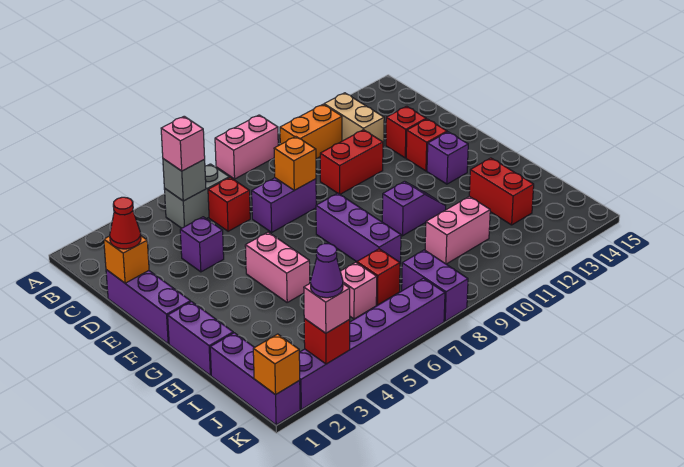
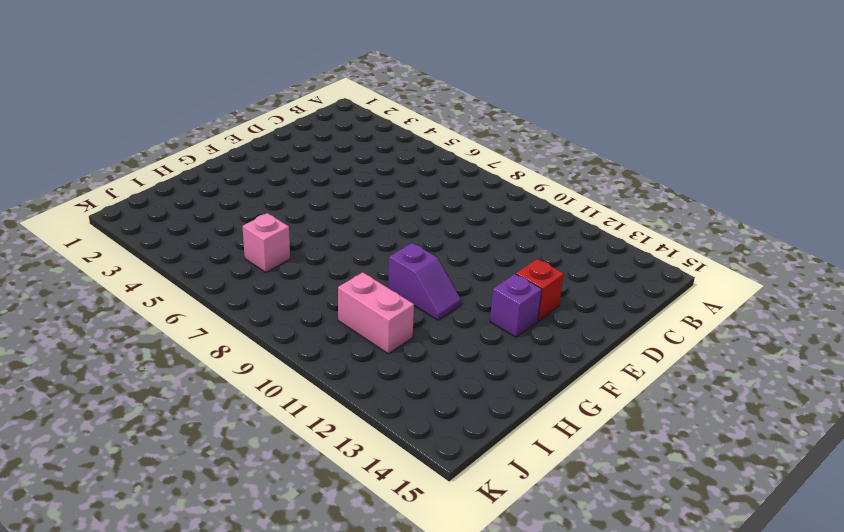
none -> pink 1x2 brick [215,115,278,179]
none -> grey 1x2 brick [164,164,229,228]
none -> orange 1x2 brick [280,104,342,159]
none -> tan 1x2 brick [324,93,384,146]

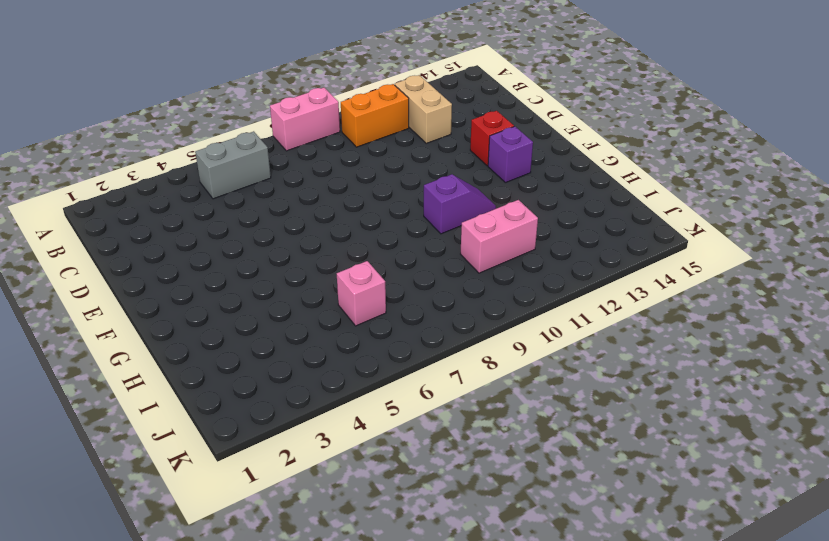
none -> red 1x1 brick [208,177,250,231]
none -> purple 1x3 brick [106,270,191,344]
none -> purple 1x1 brick [180,217,224,272]
none -> purple 1x2 brick [252,178,316,232]

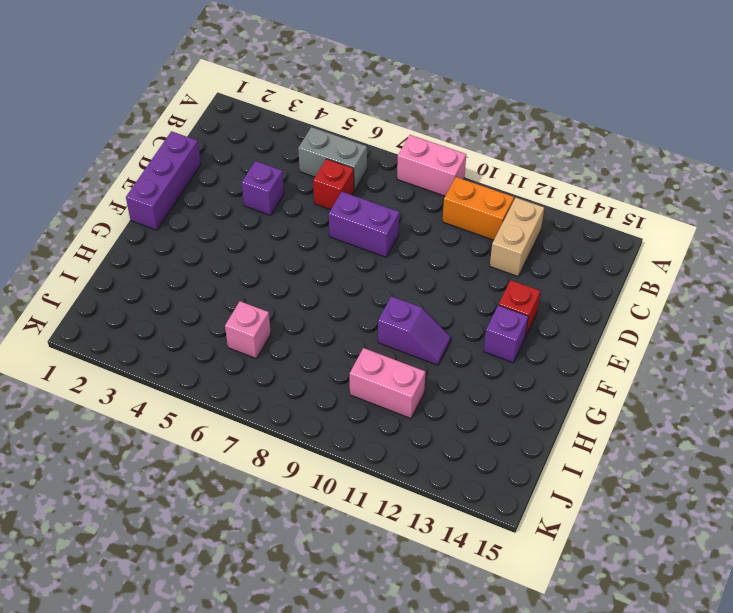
none -> red 1x2 brick [320,130,383,194]
none -> red 1x1 brick [386,106,426,158]
none -> pink 1x2 brick [245,232,310,302]
none -> purple 1x3 brick [316,193,401,264]

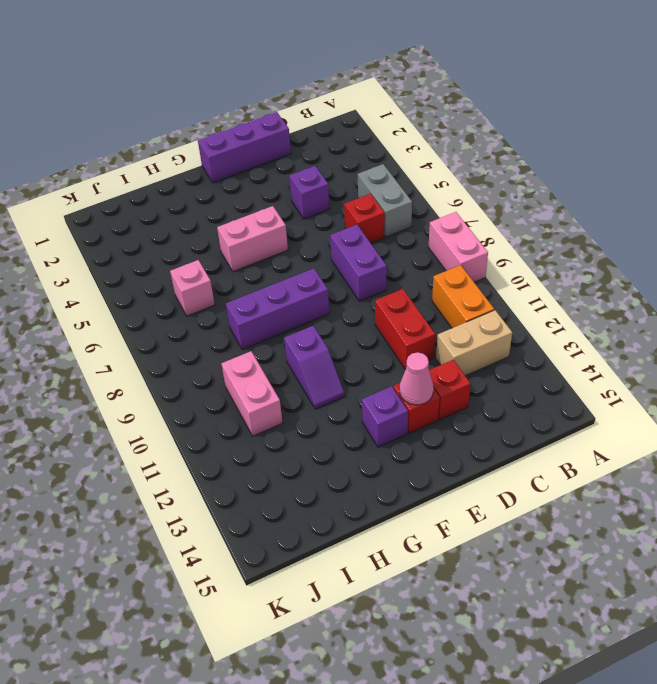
pink 1x1 cone [400,352,434,405] -> none
none -> purple 1x2 brick [168,302,233,375]
none -> red 1x2 brick [469,158,534,225]
none -> purple 1x3 brick [210,333,300,425]
none -> red 1x1 brick [357,249,400,305]

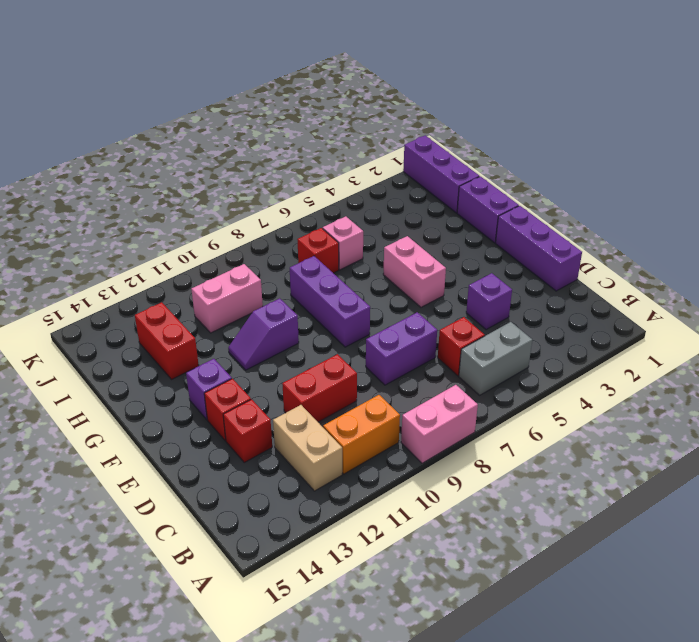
none -> purple 1x2 brick [402,250,468,321]
none -> purple 1x6 brick [299,278,445,409]
none -> grey 1x1 brick [163,159,206,201]
none -> orange 1x1 brick [104,236,149,283]

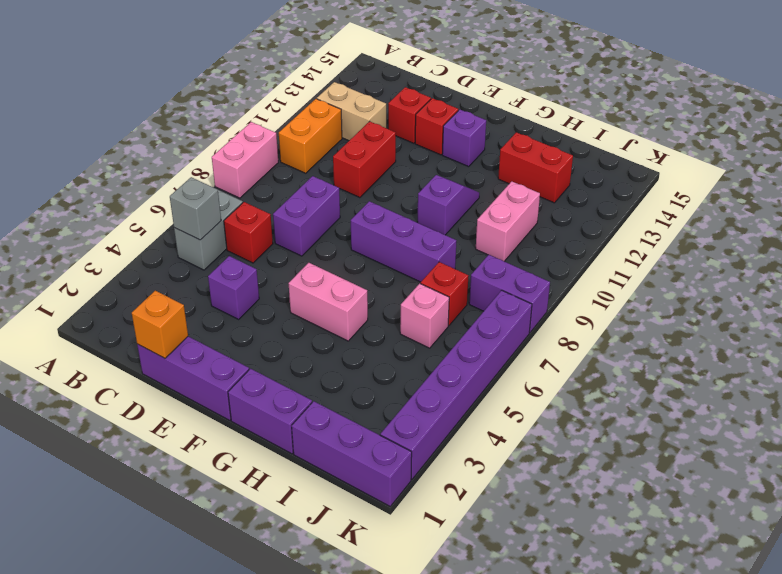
none -> orange 1x1 brick [274,137,316,190]
none -> orange 1x1 brick [253,334,300,395]
none -> red 1x1 brick [304,319,350,364]
none -> pink 1x1 brick [161,116,205,171]

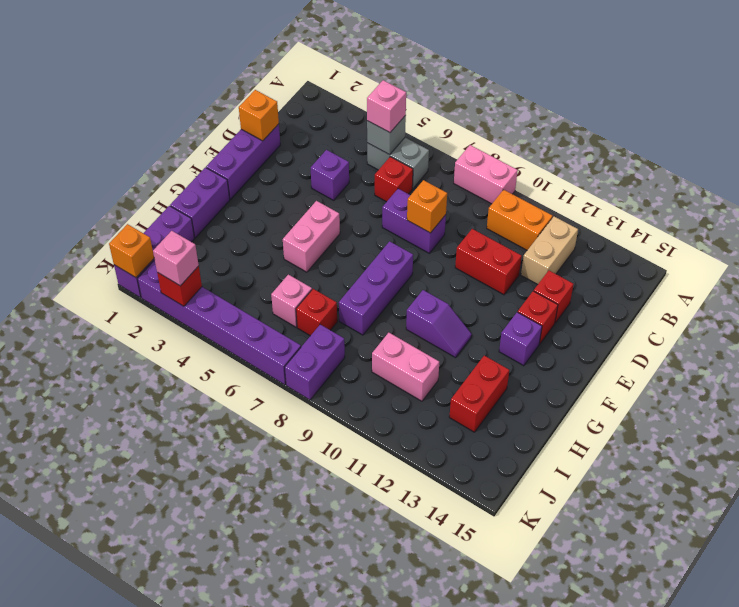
none -> red 1x1 cone [110,197,141,249]
none -> purple 1x1 cone [311,244,343,298]

